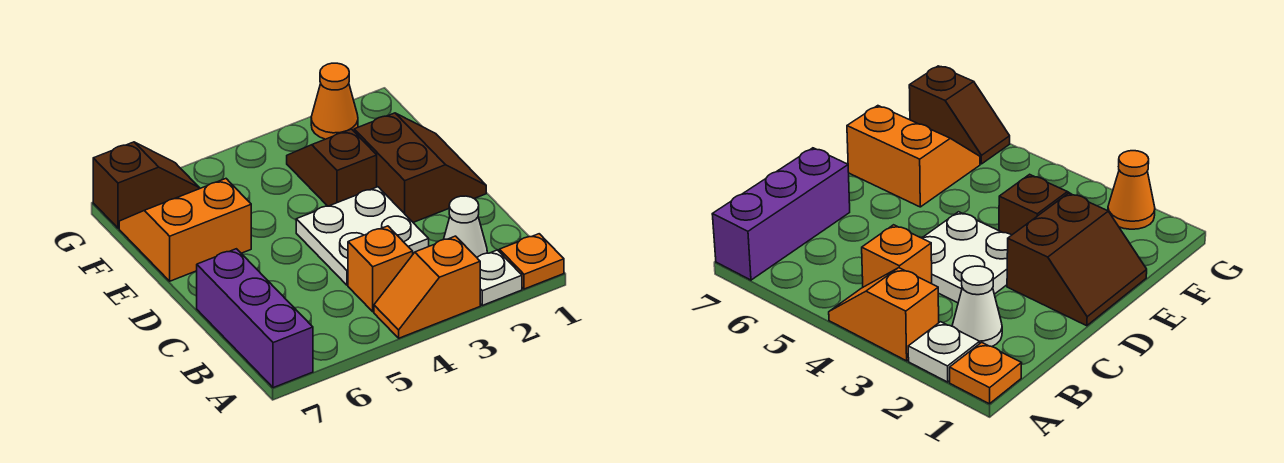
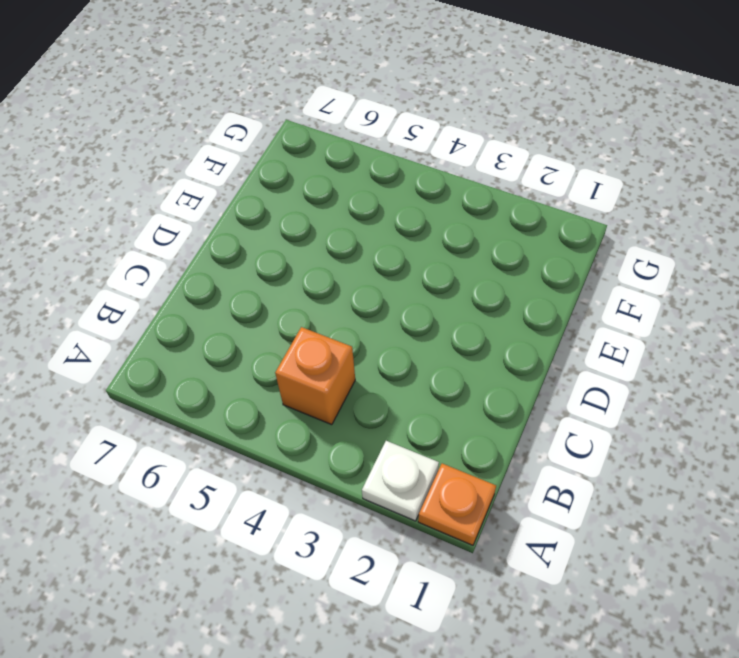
none -> orange 1x2 slope [374,236,480,338]
none -> purple 1x3 brick [197,249,313,388]
none -> white 1x1 cone [444,196,487,258]

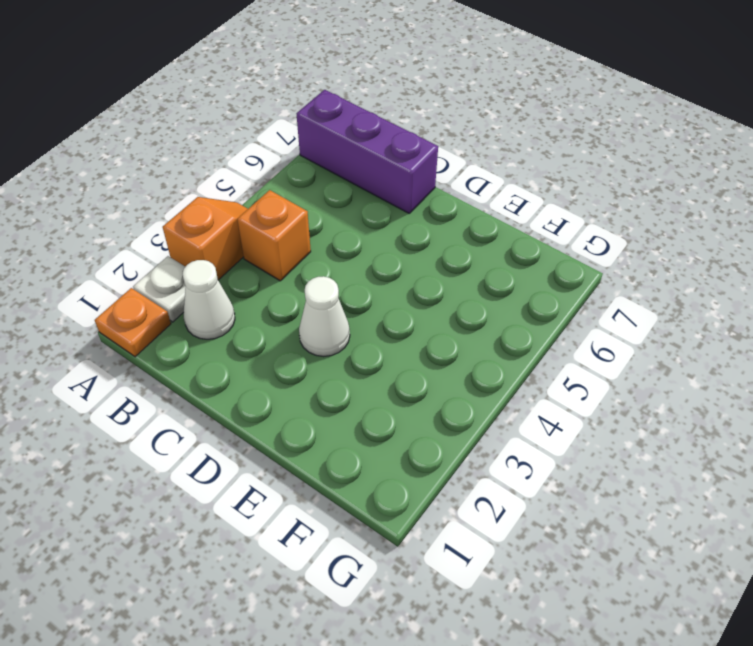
white 1x1 cone [299,276,350,357] -> white 2x2 plate [296,187,429,285]
none -> brown 2x2 slope [354,113,486,222]
none -> brown 1x2 slope [287,129,377,206]
none -> orange 2x2 slope [119,179,251,281]

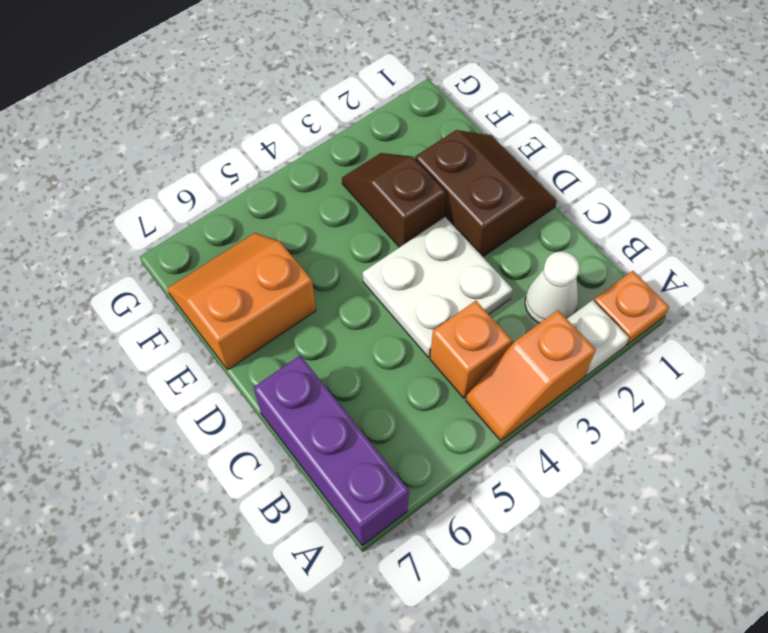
none -> orange 1x1 cone [311,63,358,139]
none -> brown 1x2 slope [93,142,200,228]

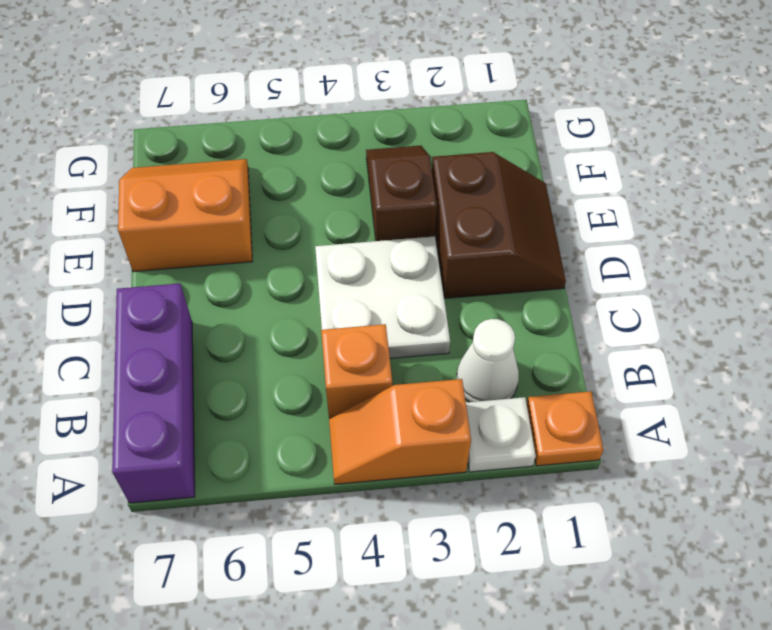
none -> orange 1x1 cone [311,63,358,139]
none -> brown 1x2 slope [93,142,200,228]

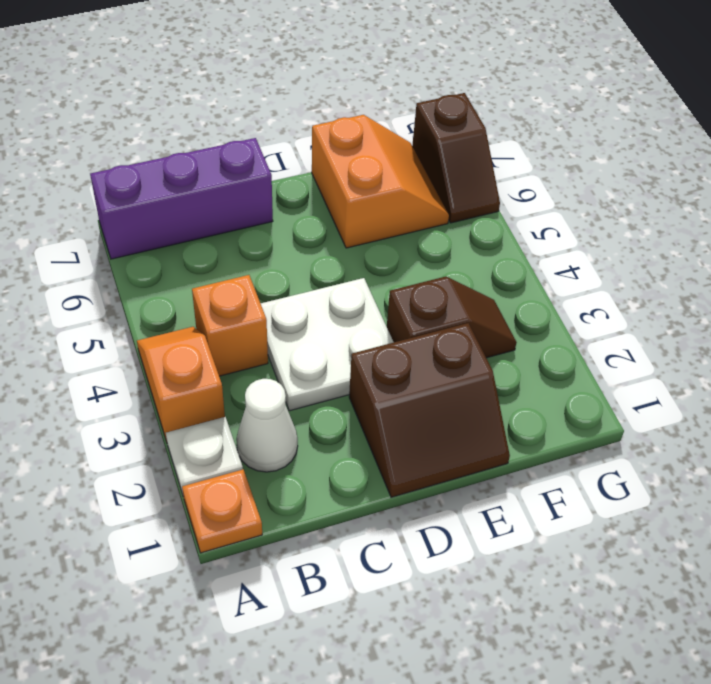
none -> orange 1x1 cone [311,63,358,139]

